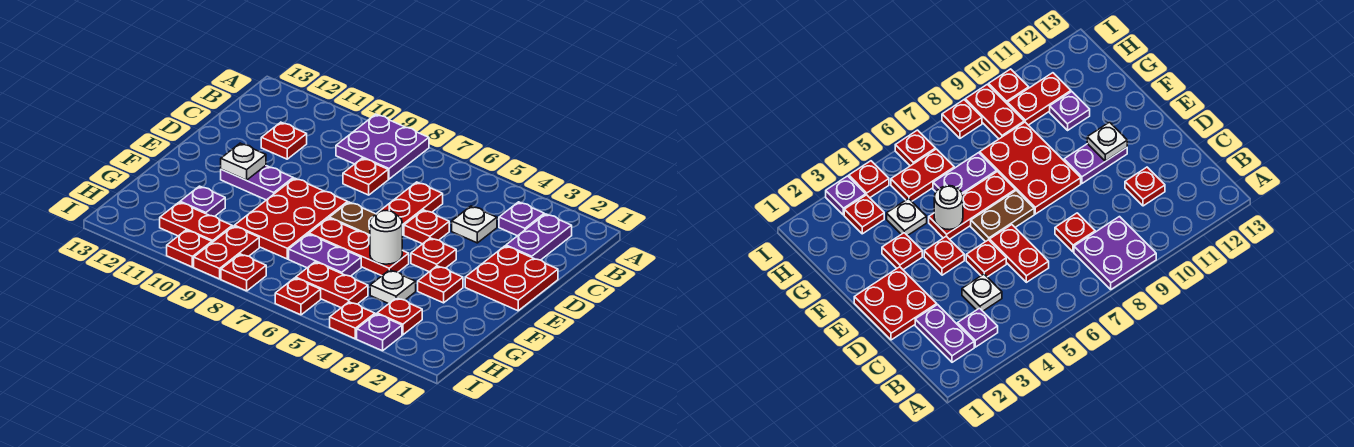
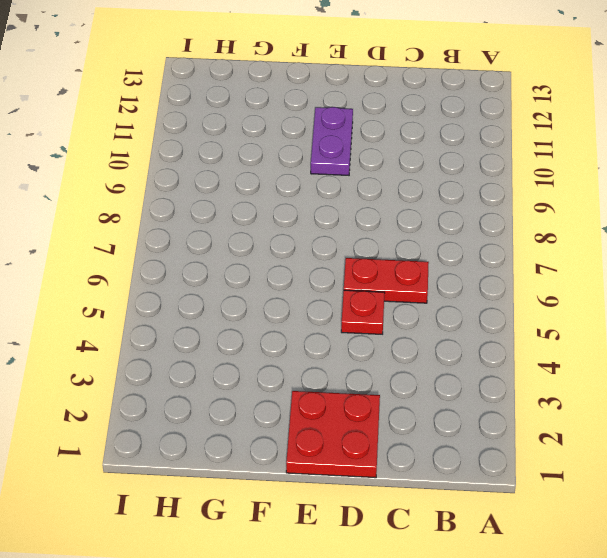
none -> purple 2x2 plate [336,114,429,179]
none -> purple 1x2 plate [506,214,572,260]
none -> purple 1x1 plate [499,202,544,236]

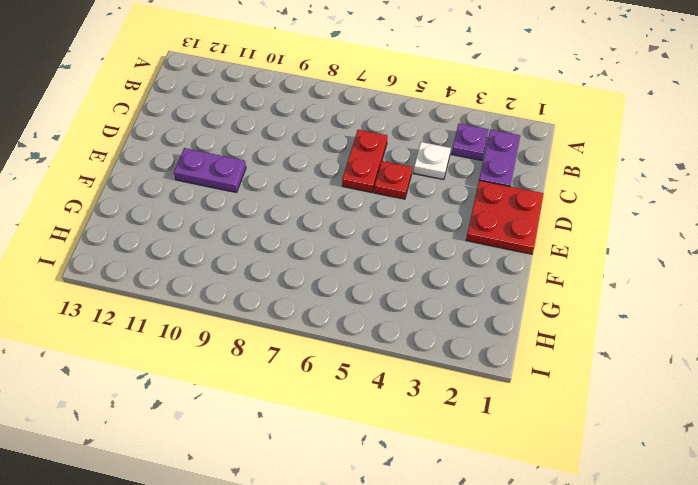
none -> purple 2x2 plate [336,114,429,179]
none -> red 1x1 plate [343,158,388,195]
none -> red 1x1 plate [261,122,307,159]

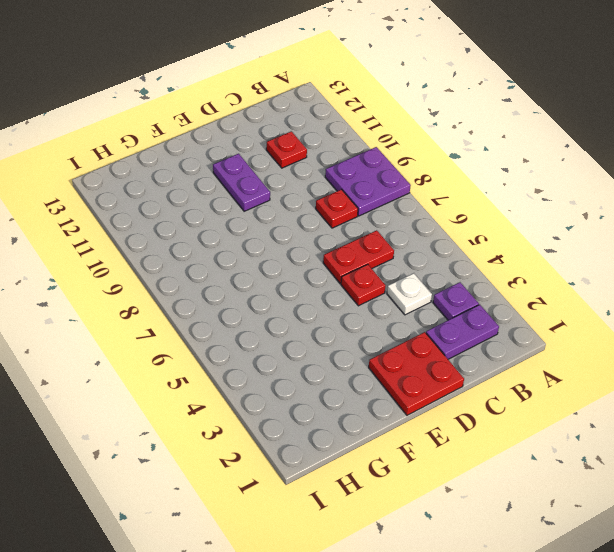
none -> red 1x1 plate [411,238,456,272]
none -> brown 1x2 plate [329,202,377,236]
none -> red 2x3 plate [234,178,348,259]

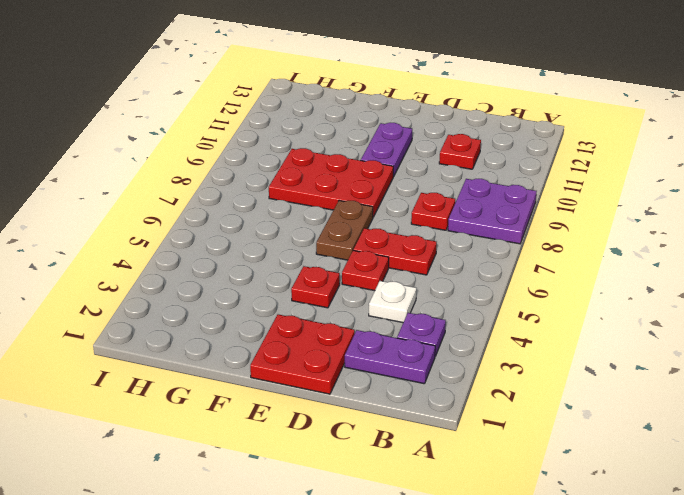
none -> red 1x1 plate [418,266,463,303]
none -> red 1x3 plate [309,218,409,276]
none -> white 1x1 plate [370,270,416,304]

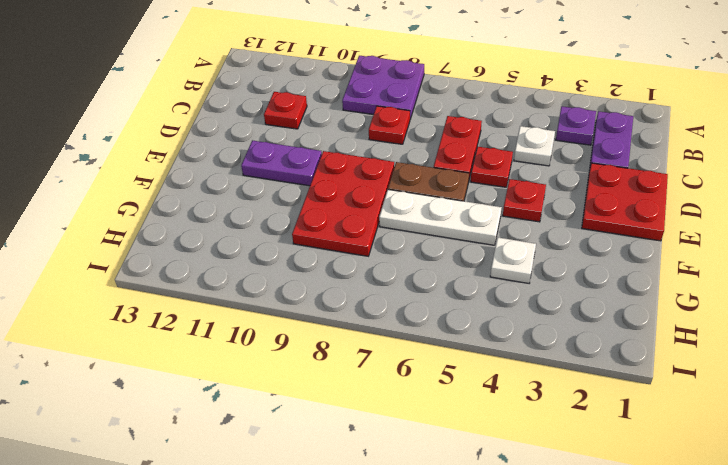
white 1x3 plate [379,190,502,245] -> red 1x3 plate [309,218,409,276]
none -> red 1x1 plate [418,266,463,303]
none -> purple 1x2 plate [289,234,361,276]
none -> purple 1x1 plate [180,186,225,216]

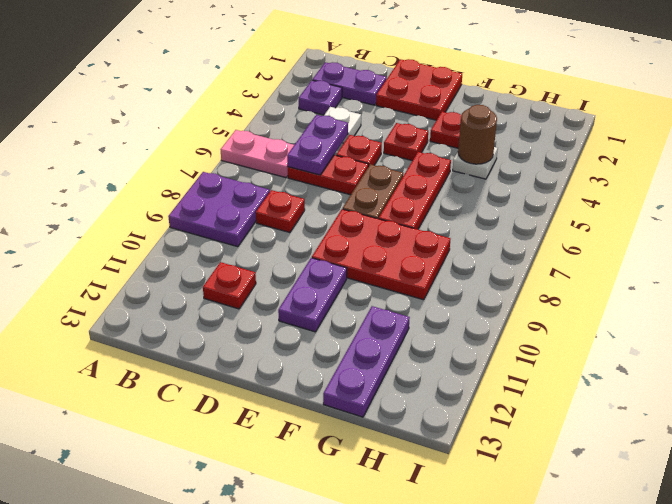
pink 1x2 plate [220,130,294,178] -> none
purple 1x2 plate [287,115,348,175] -> purple 1x2 plate moved to [289,234,361,276]
brown 1x1 round brick [458,105,497,164] -> none
purple 1x3 plate [323,306,410,417] -> purple 1x1 plate [180,186,225,216]
none -> red 1x1 plate [377,298,422,335]
none -> red 1x2 plate [296,262,368,308]
none -> red 1x2 plate [194,226,259,279]

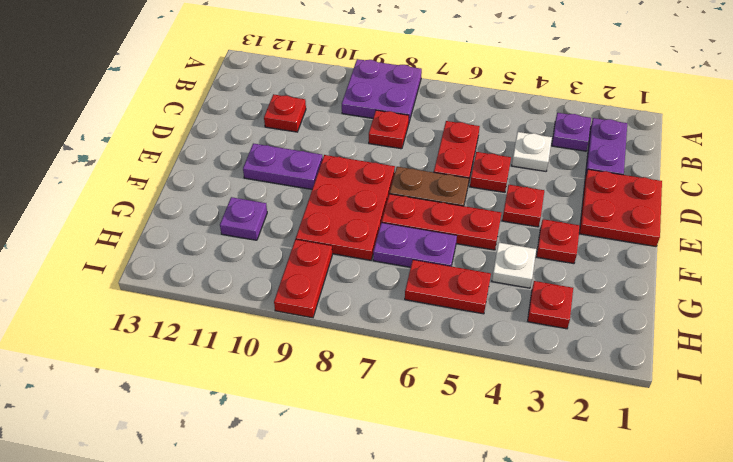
none -> red 1x2 plate [160,202,232,242]
none -> purple 1x1 plate [357,314,402,351]
none -> red 1x1 plate [330,302,375,339]

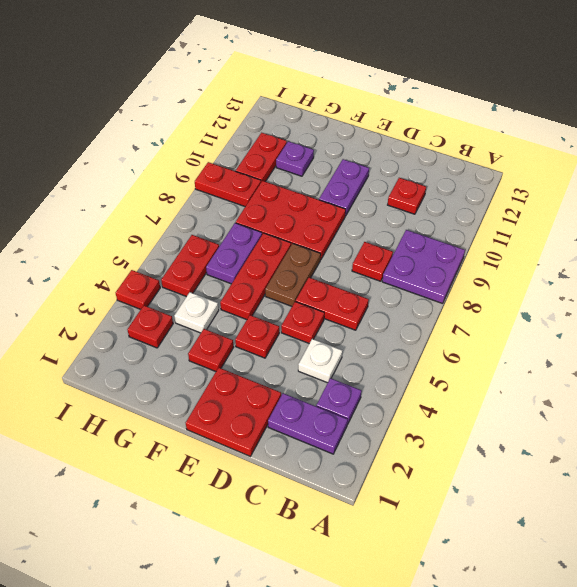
none -> purple 1x1 plate [357,314,402,351]
none -> red 1x1 plate [275,278,321,315]
none -> red 1x1 plate [221,254,266,291]

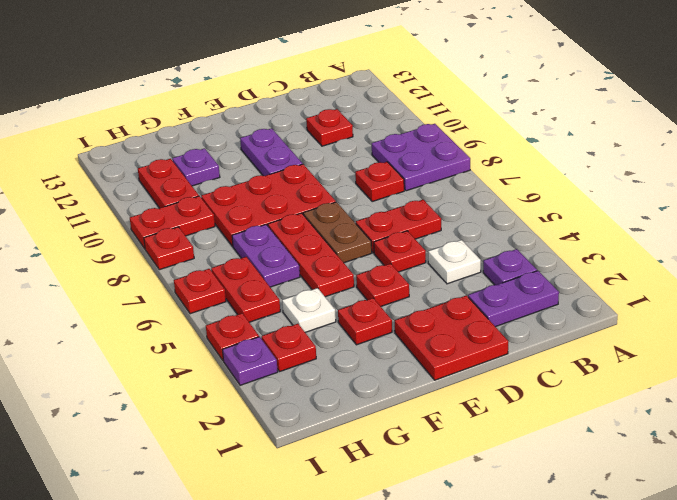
none -> red 1x1 plate [167,230,212,267]
none -> white 1x1 plate [221,143,266,180]
none -> white 1x1 round brick [370,211,402,264]

